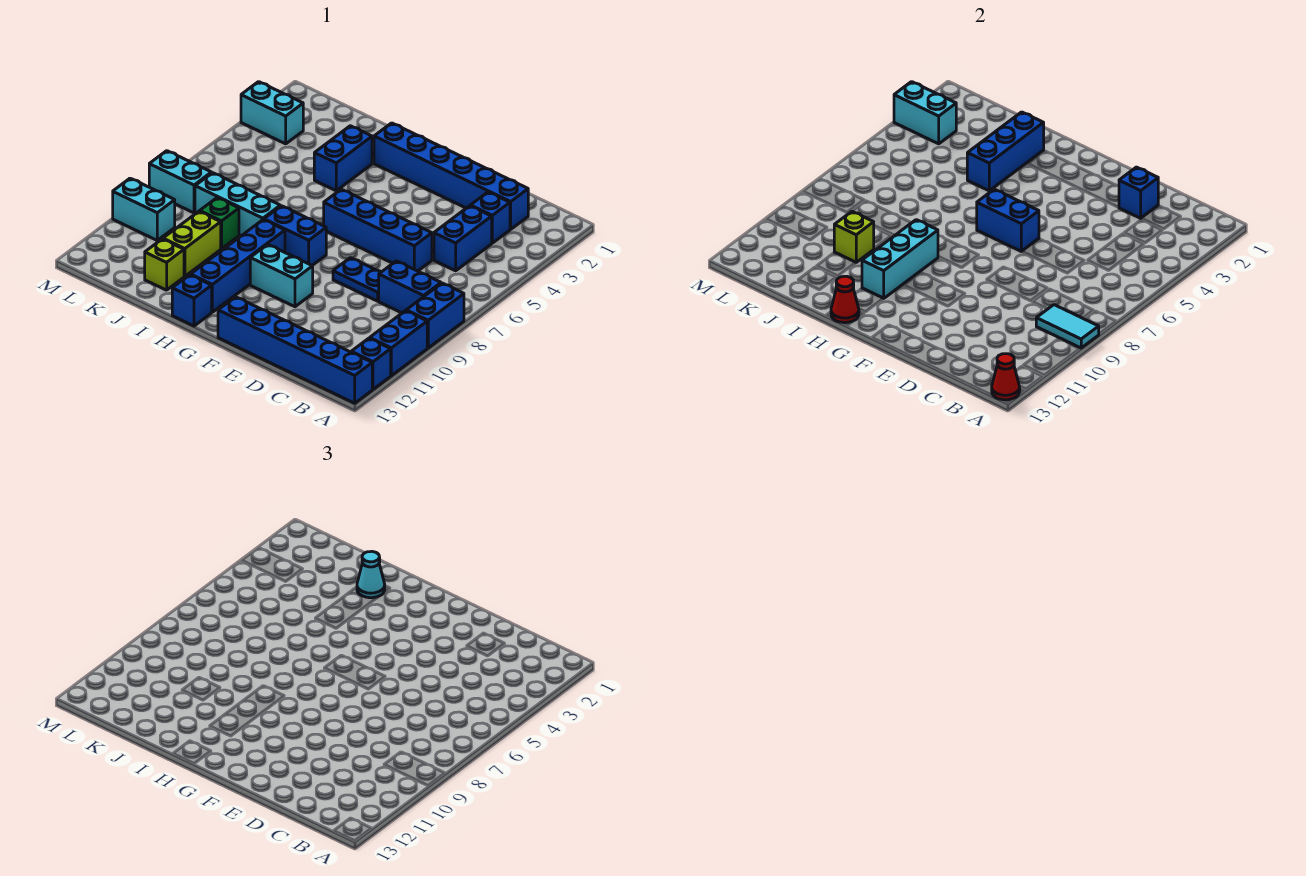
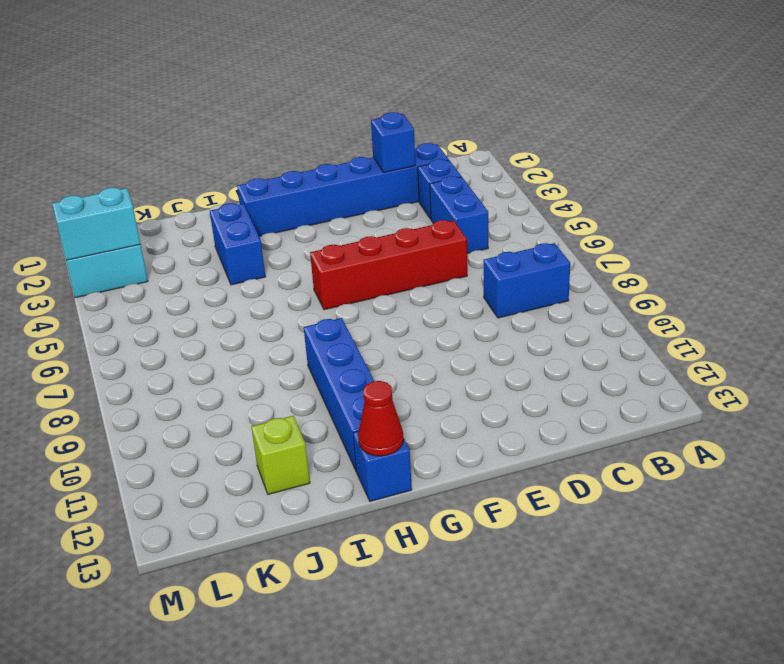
red 1x4 brick [310,220,467,310] -> blue 1x4 brick [324,189,432,271]
none -> blue 1x2 brick [406,283,464,348]
none -> blue 1x2 brick [370,311,427,376]
none -> blue 1x1 brick [351,338,391,389]
none -> blue 1x6 brick [218,297,372,403]

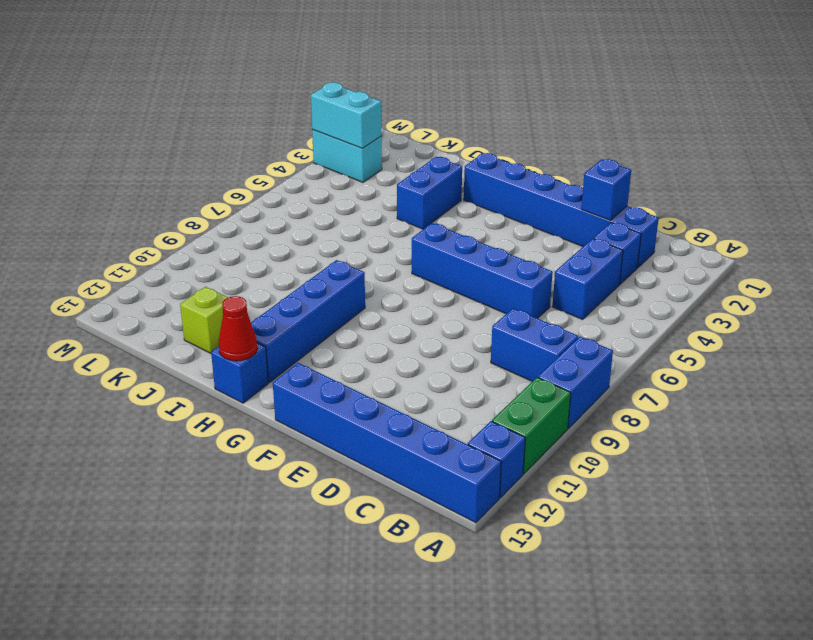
green 1x2 brick [492,377,571,474] -> blue 1x2 brick [370,311,427,376]
none -> blue 1x2 plate [333,258,381,301]
none -> cyan 1x2 brick [250,245,313,307]
none -> blue 1x2 brick [264,206,326,266]
none -> cyan 1x3 brick [195,173,280,236]

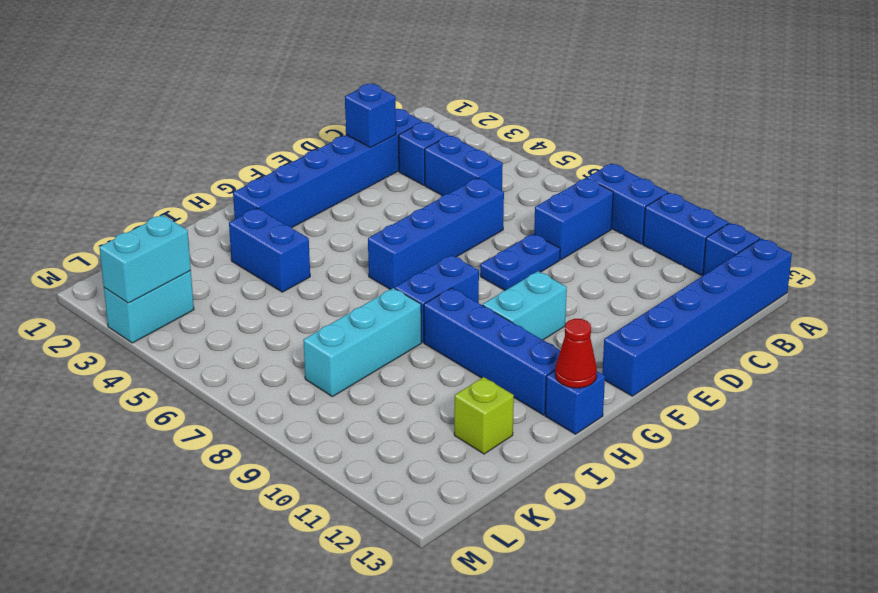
none -> green 1x1 brick [200,198,239,249]
none -> lime 1x2 brick [163,211,221,276]
none -> cyan 1x2 brick [149,151,212,213]
none -> cyan 1x2 brick [113,178,175,240]

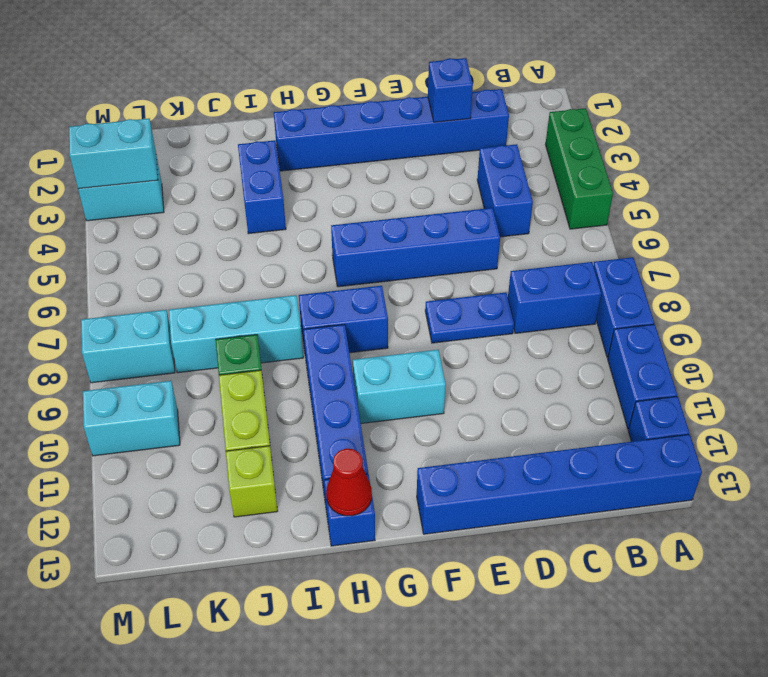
green 1x3 brick [546,108,613,229] -> none
none -> blue 1x1 brick [471,192,510,243]
none -> cyan 1x2 tile [1036,305,1099,348]
none -> red 1x1 cone [992,354,1020,400]
none -> blue 1x2 brick [977,189,1039,252]

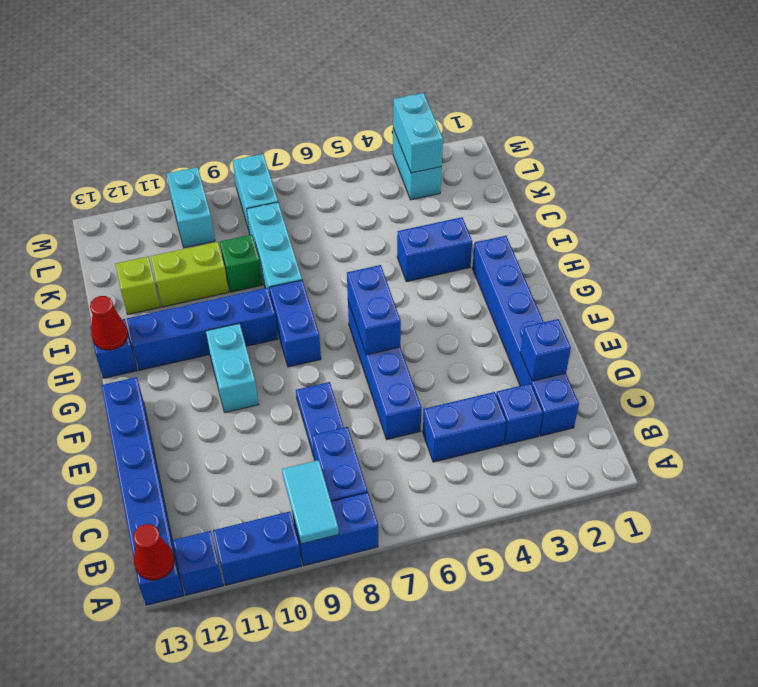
none -> cyan 1x3 brick [862,220,938,298]
none -> blue 1x3 brick [967,112,1044,191]
none -> lime 1x1 brick [834,211,874,262]
none -> cyan 1x1 cone [357,551,385,598]

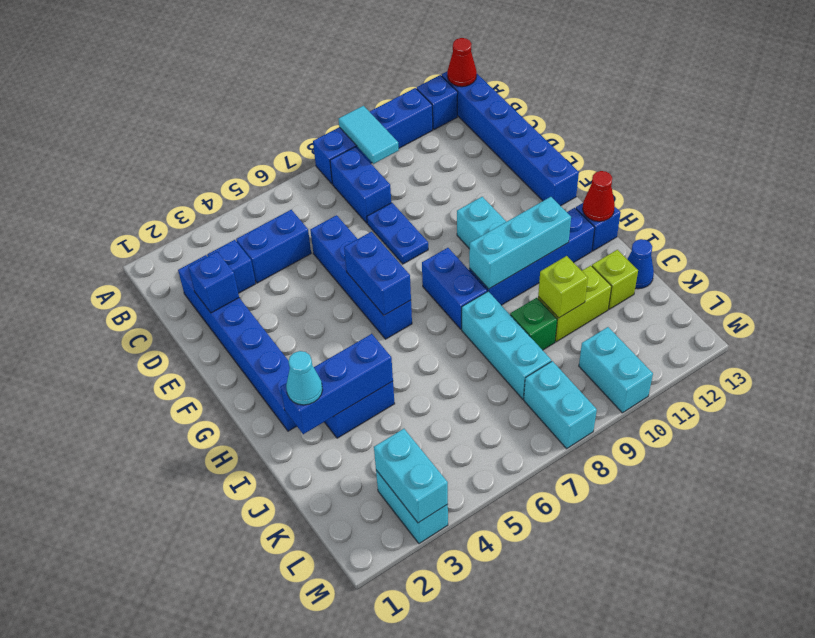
blue 1x1 cone [627,239,654,289] -> none

